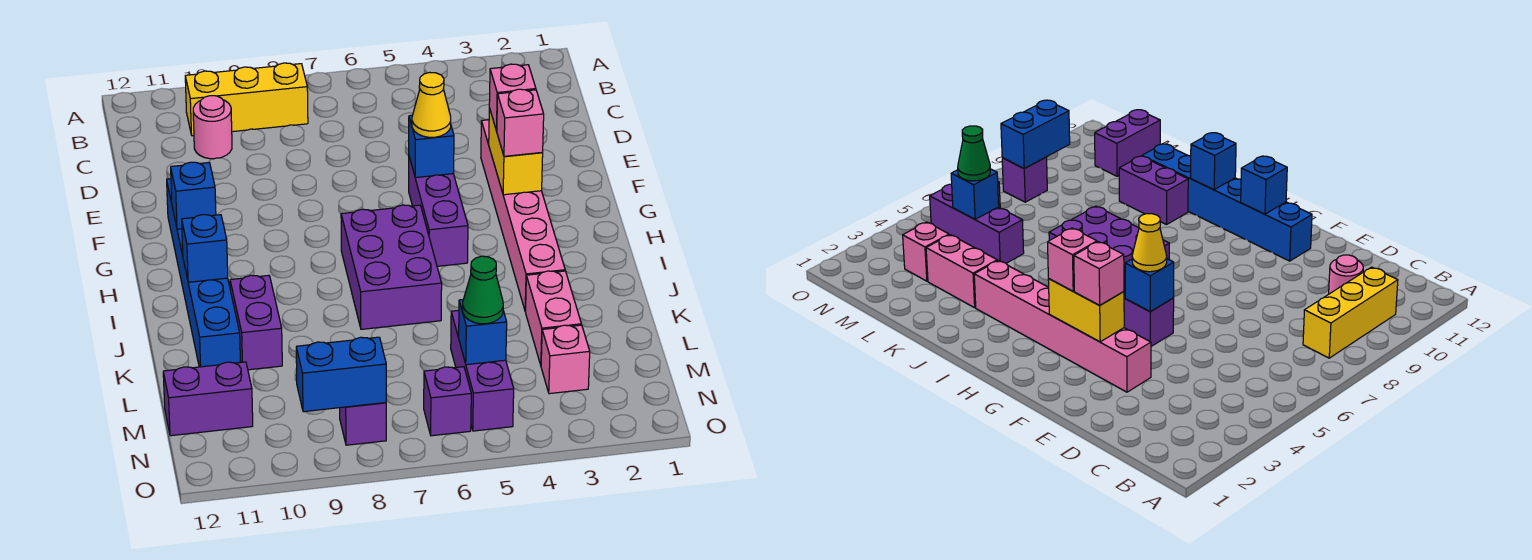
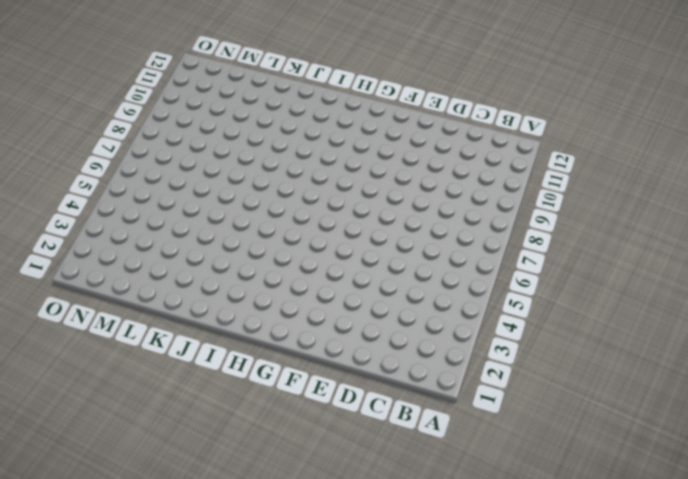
none -> yellow 1x3 brick [185,63,308,136]
none -> pink 1x1 round brick [193,96,232,159]
none -> pink 1x6 brick [481,120,565,312]

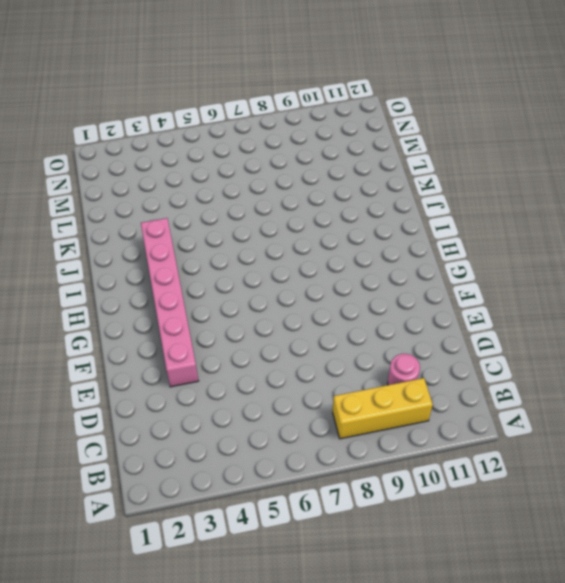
none -> purple 1x3 brick [409,157,468,266]
none -> blue 1x6 brick [167,179,240,367]
none -> purple 2x3 brick [341,205,442,329]

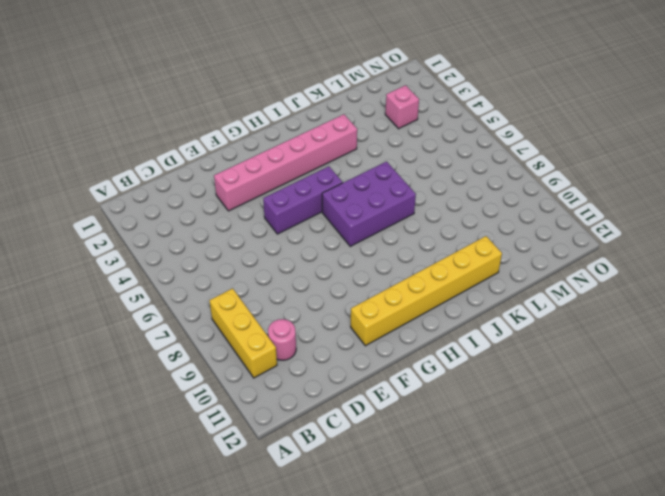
yellow 1x6 brick [351,236,502,346] -> blue 1x6 brick [167,179,240,367]
none -> purple 1x2 brick [230,275,282,370]
none -> pink 1x2 brick [526,271,581,365]
none -> purple 1x3 brick [451,310,514,431]

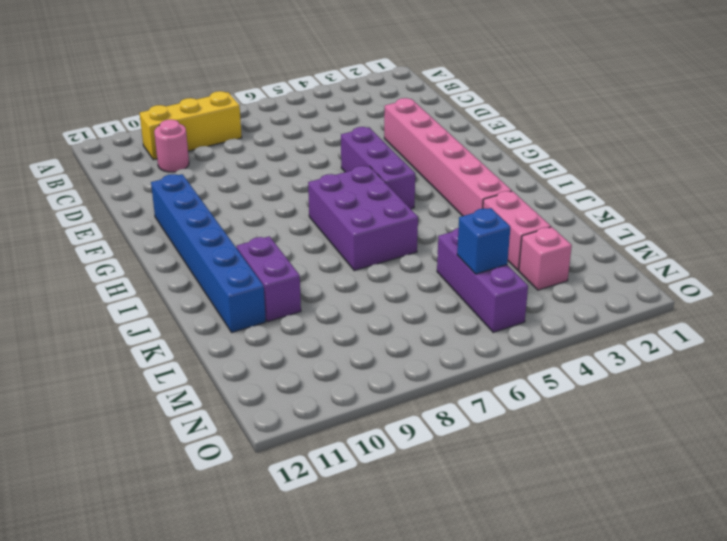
none -> purple 1x2 brick [163,362,253,436]
none -> purple 1x1 brick [424,367,471,436]
none -> purple 1x1 brick [340,403,386,445]

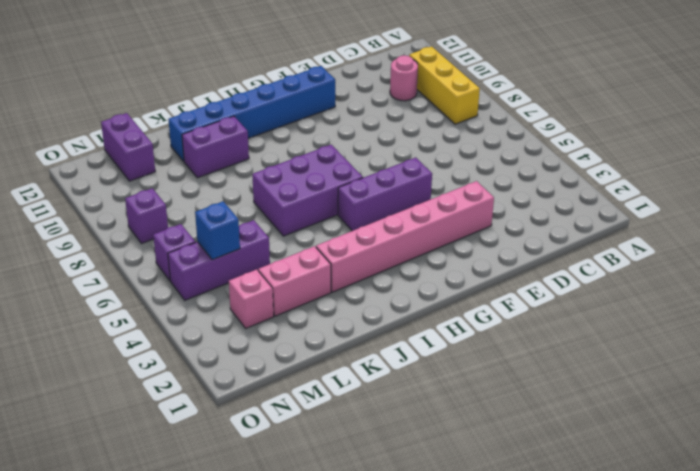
none -> yellow 1x2 brick [489,108,543,195]
none -> blue 1x1 brick [409,115,454,178]
none -> blue 1x1 brick [171,162,216,229]

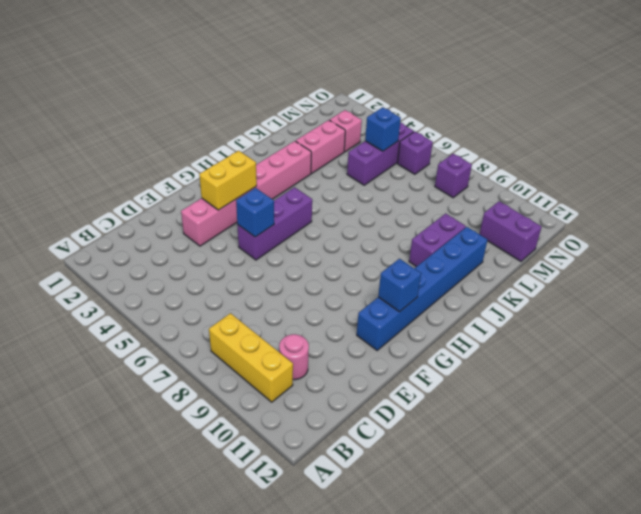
none -> purple 2x3 brick [341,205,442,329]
none -> blue 1x1 brick [182,215,228,282]
none -> blue 1x2 brick [296,337,386,412]

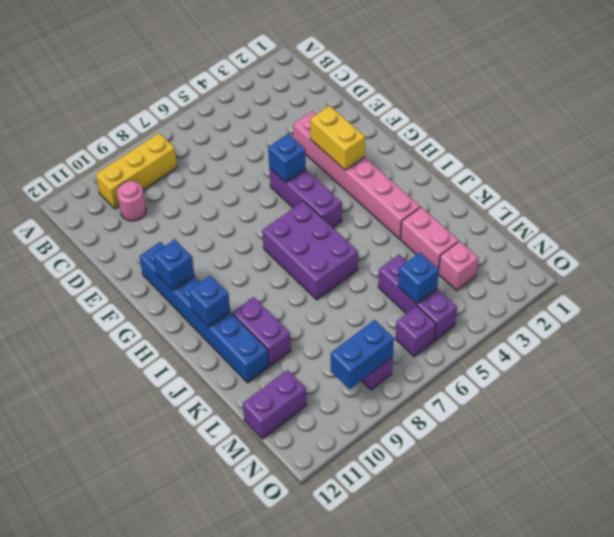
none -> pink 1x1 brick [489,64,536,131]
none -> yellow 1x1 cone [412,73,451,137]
none -> pink 1x1 brick [497,89,544,156]

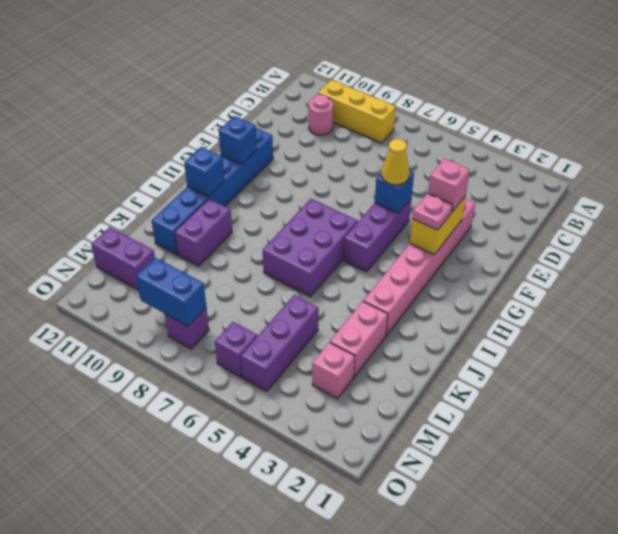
pink 1x1 plate [412,194,453,230] -> pink 1x1 brick [497,89,544,156]
none -> blue 1x1 brick [459,300,507,365]
none -> green 1x1 cone [463,256,503,324]

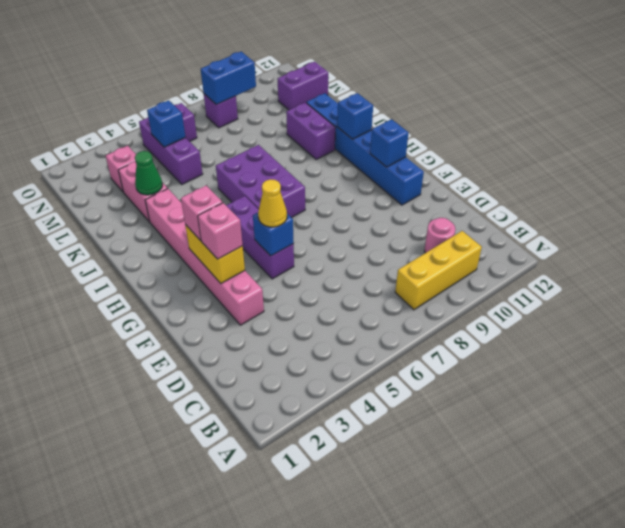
green 1x1 cone [135,151,162,195] -> green 1x1 cone moved to [463,256,503,324]

